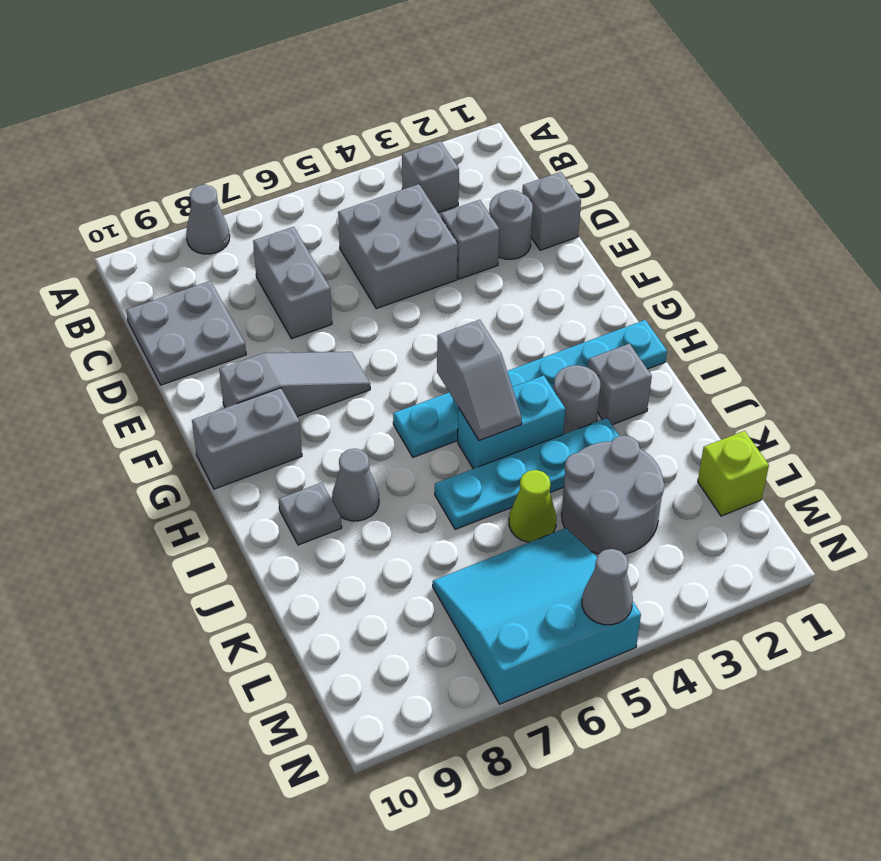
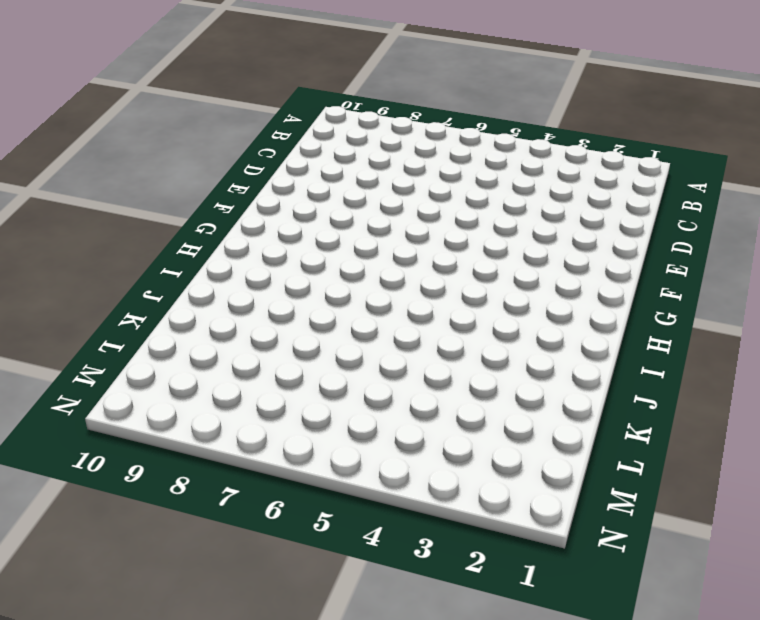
none -> grey 1x1 cone [186,185,230,254]
none -> grey 1x1 brick [402,141,459,213]
none -> grey 2x2 brick [338,184,458,309]

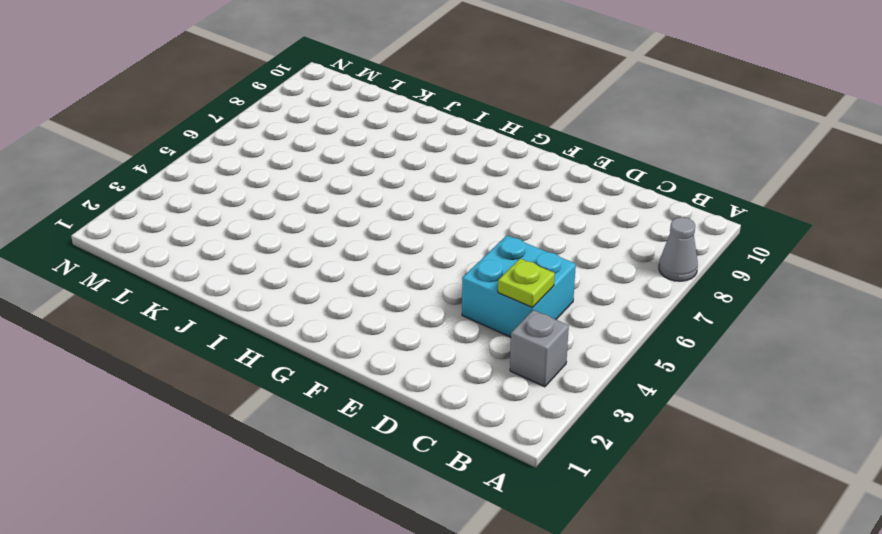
cyan 2x2 brick [462,235,576,337] -> grey 2x2 brick [338,184,458,309]
lime 1x1 plate [498,258,555,308] -> none
none -> grey 1x2 brick [253,227,332,339]
none -> grey 2x2 plate [126,281,246,385]
none -> grey 1x1 brick [522,172,581,250]

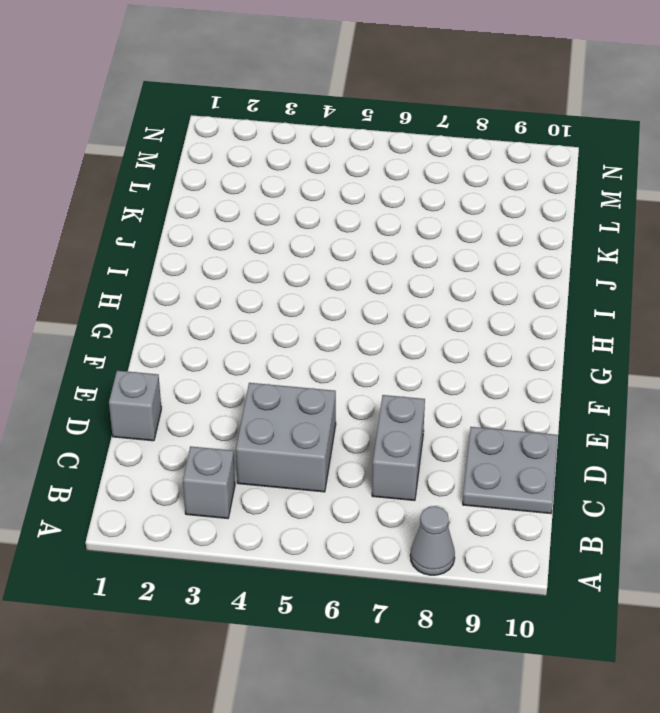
none -> grey 1x1 round brick [489,190,533,259]
none -> grey 1x1 brick [441,200,499,279]
none -> grey 1x3 slope [219,352,370,417]

